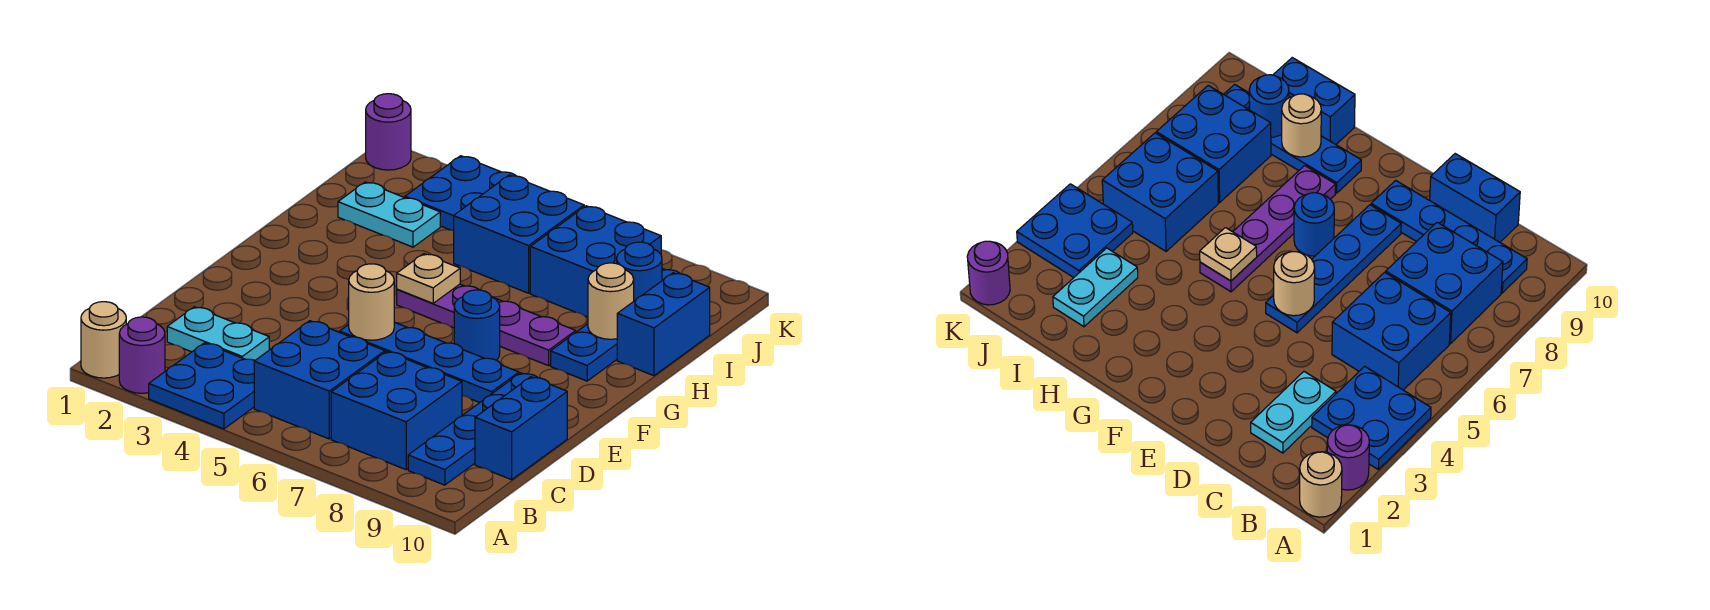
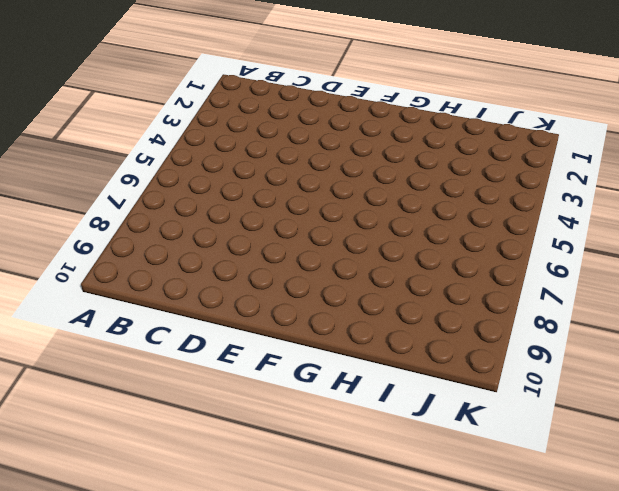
none -> tan 1x1 round brick [81,302,126,378]
none -> purple 1x1 round brick [119,317,165,393]
none -> blue 2x2 plate [149,343,255,429]

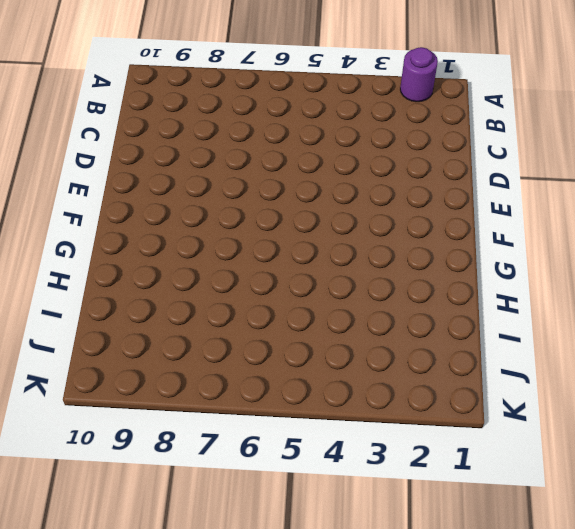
none -> tan 1x1 round brick [81,302,126,378]
none -> blue 2x2 plate [149,343,255,429]
none -> blue 2x2 brick [254,321,385,439]

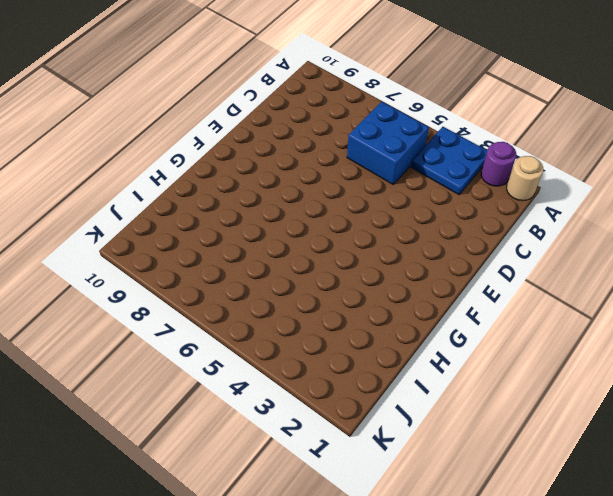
none -> blue 2x2 brick [331,352,462,470]
none -> blue 1x4 plate [408,373,538,485]
none -> cyan 1x2 plate [167,307,269,360]

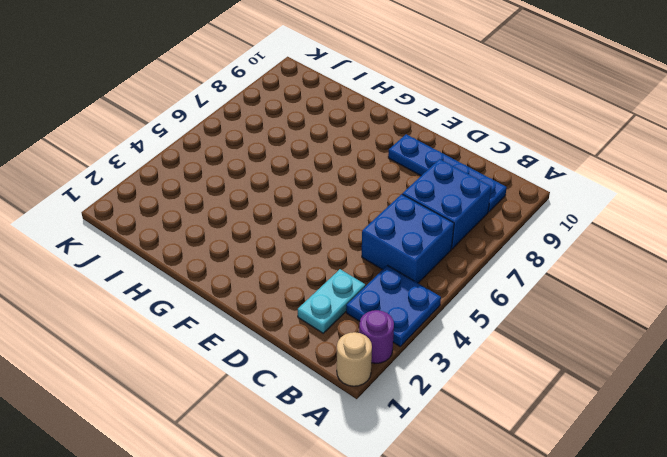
none -> blue 1x2 brick [475,377,567,480]
none -> blue 1x4 plate [340,322,519,403]
none -> blue 1x1 round brick [454,290,500,360]

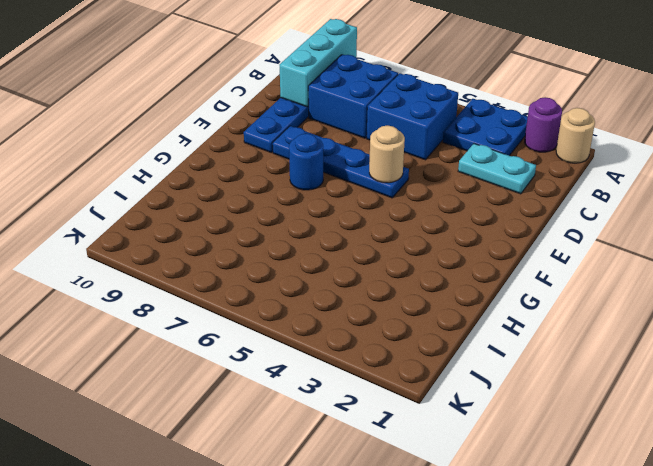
cyan 1x3 brick [280,19,357,107] -> none
none -> blue 1x2 brick [475,377,567,480]
none -> purple 1x4 plate [397,284,576,366]
none -> blue 1x4 plate [551,269,680,381]

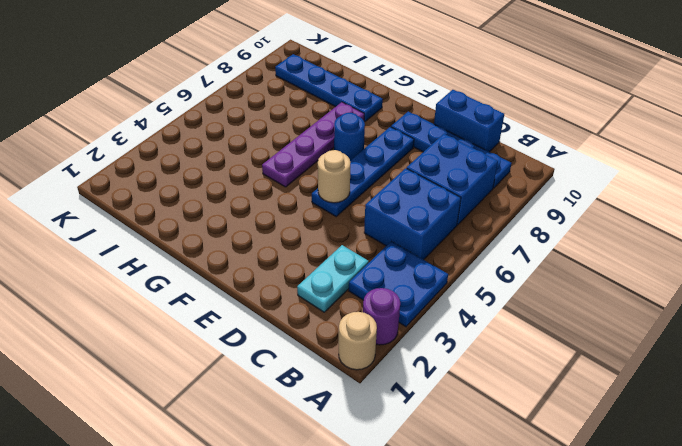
none -> blue 1x2 brick [617,273,710,376]
none -> cyan 1x2 plate [338,182,440,247]
none -> blue 2x2 brick [454,175,584,293]

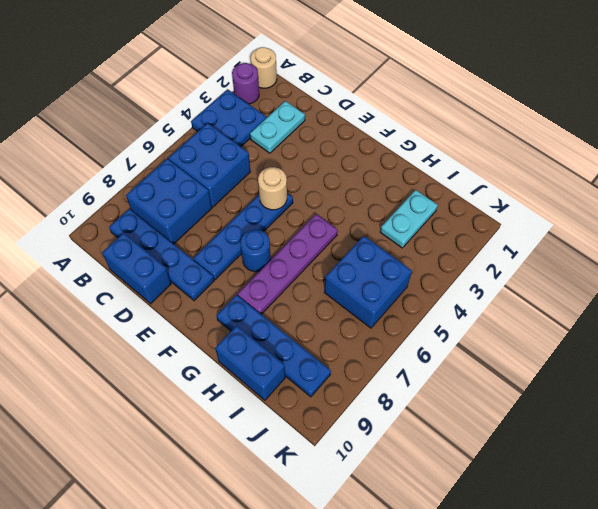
none -> blue 2x2 brick [530,206,661,317]
none -> blue 2x2 plate [405,156,516,231]
none -> purple 1x1 round brick [366,94,411,170]

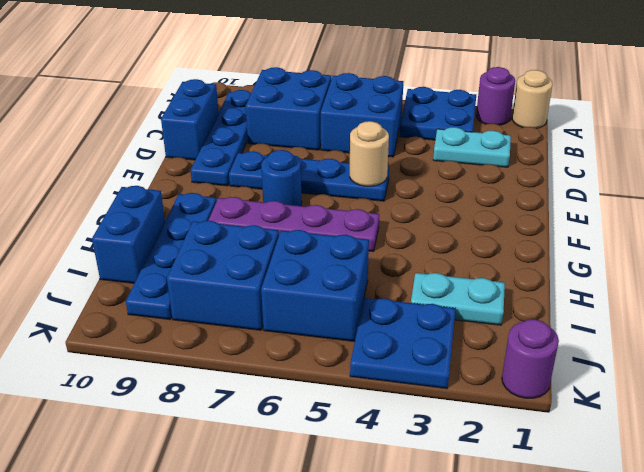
none -> tan 1x1 plate [397,254,460,303]
none -> tan 1x1 round brick [588,263,634,339]
none -> blue 1x1 round brick [617,242,662,301]

